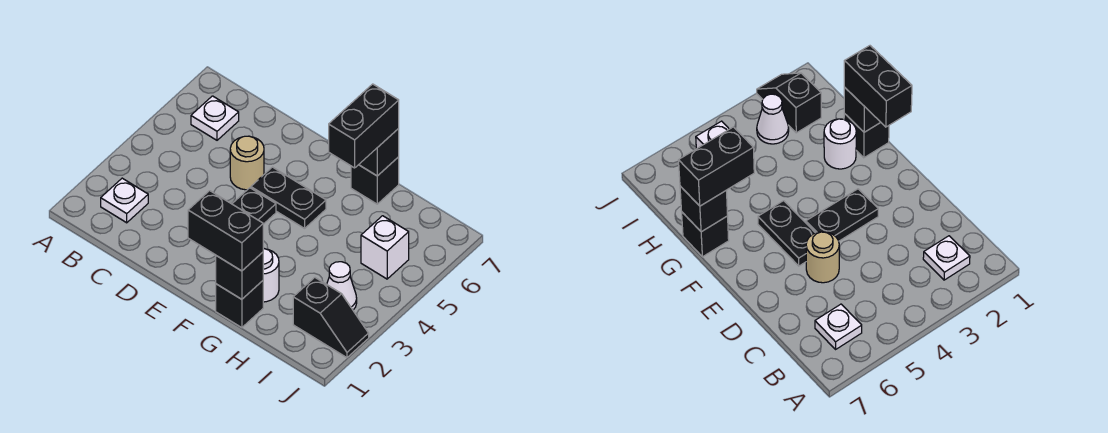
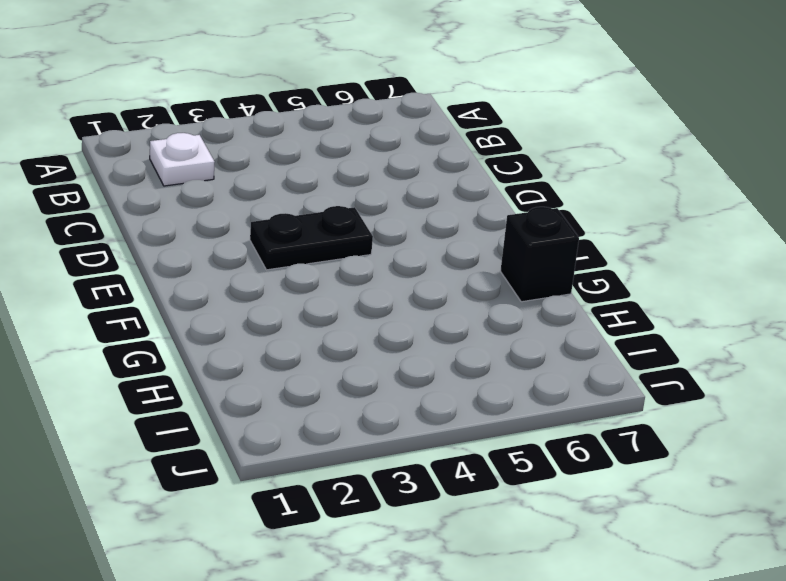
none -> white 1x1 plate [191,96,239,140]
none -> tan 1x1 round brick [230,136,264,190]
none -> black 1x2 plate [251,167,326,228]

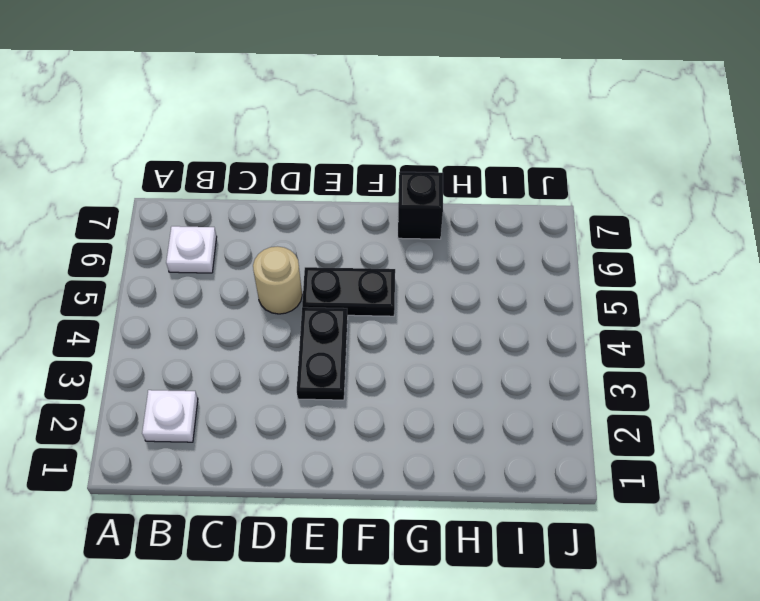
none -> black 1x1 brick [216,281,263,328]
none -> white 1x1 round brick [263,248,279,302]
none -> black 1x2 slope [293,278,369,358]

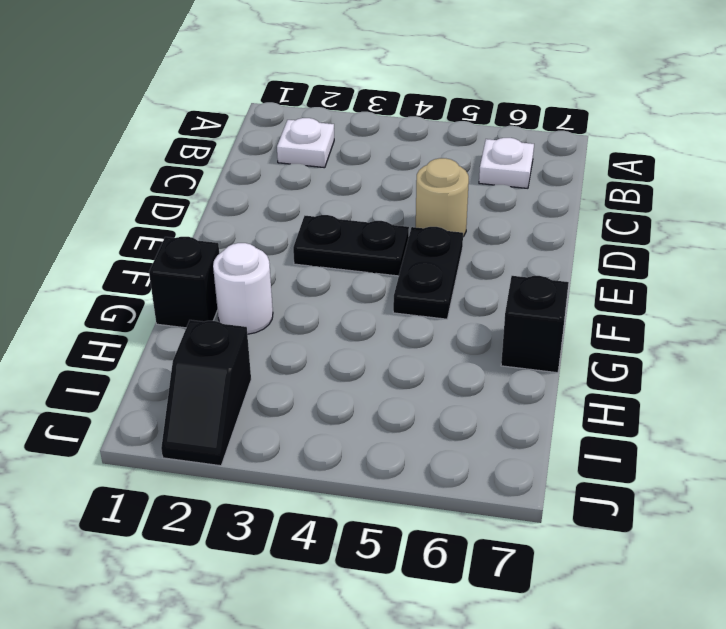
none -> white 1x1 cone [327,262,357,310]
none -> white 1x1 brick [361,216,409,279]
none -> black 1x1 brick [216,252,263,299]

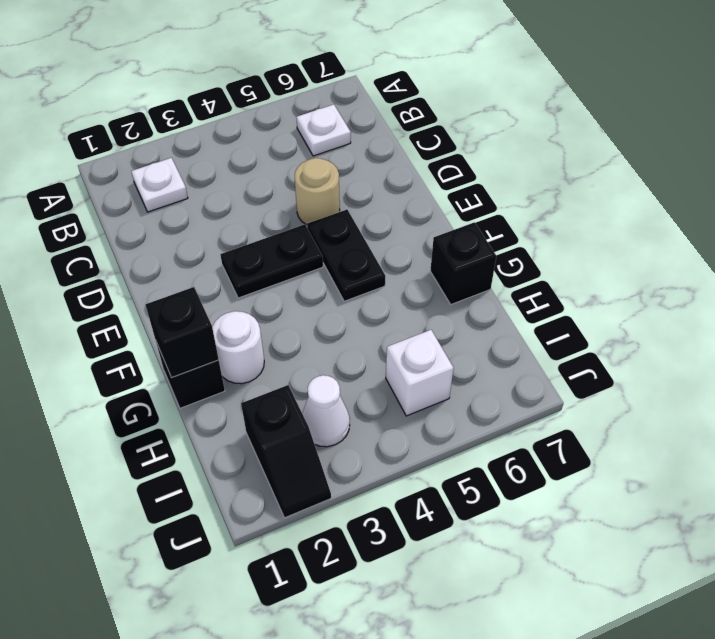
none -> black 1x1 brick [359,129,399,176]
none -> black 1x2 brick [188,191,263,271]
none -> black 1x2 brick [329,84,399,168]

